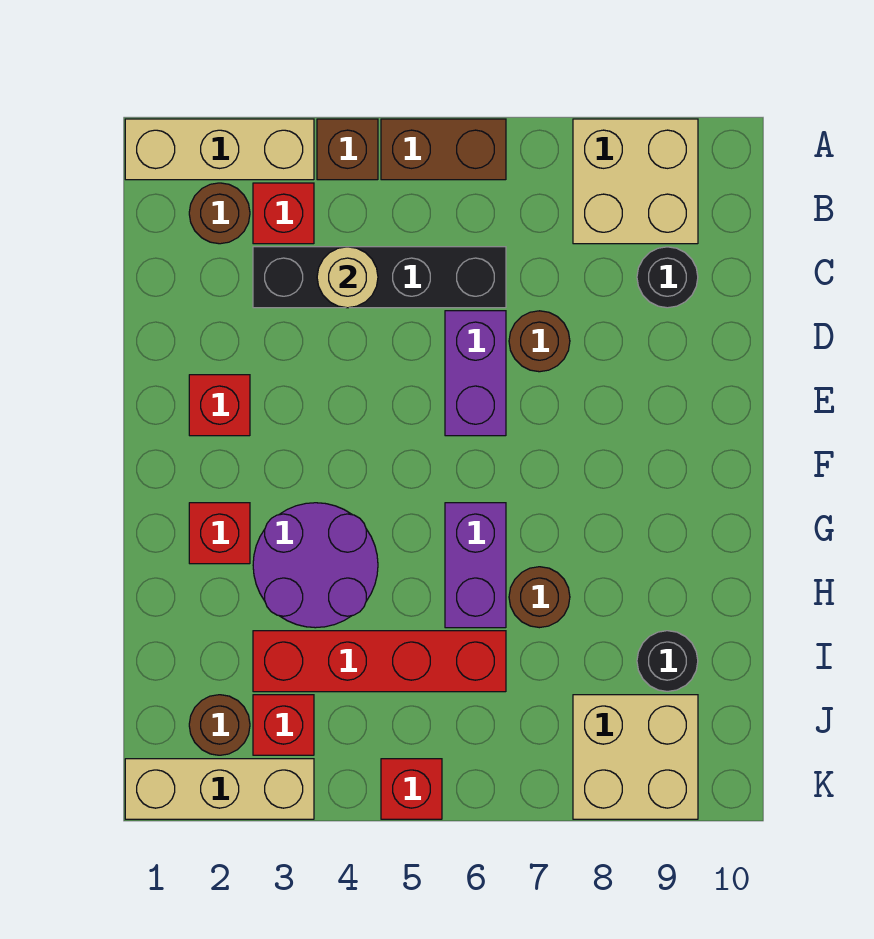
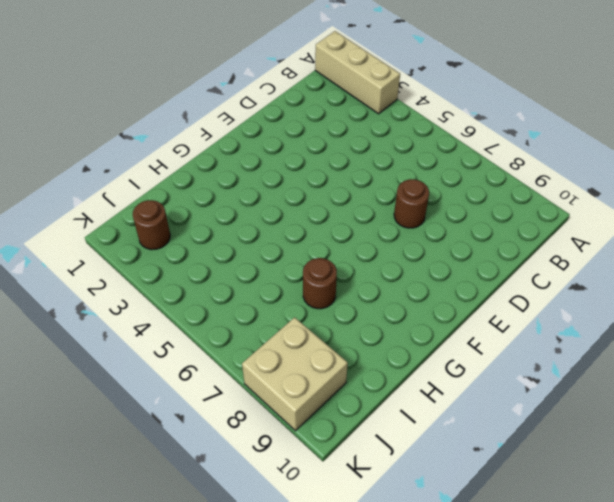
none -> brown 1x1 brick [317,119,378,180]
none -> brown 1x2 brick [381,119,506,180]
none -> tan 2x2 brick [573,119,698,244]

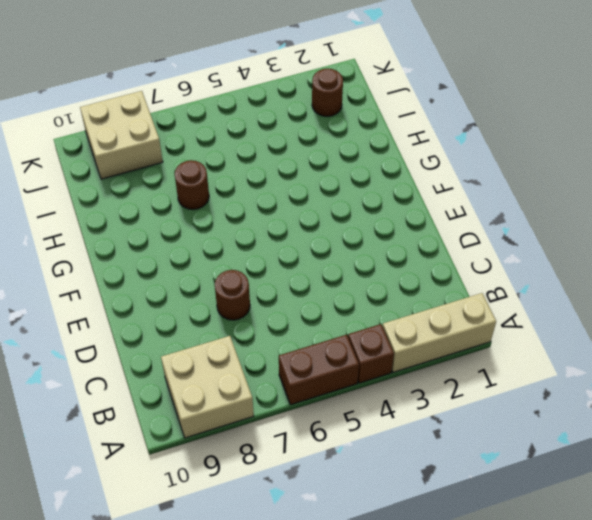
none -> brown 1x1 round brick [189,183,250,244]
none -> red 1x1 brick [253,183,314,244]
none -> black 1x4 brick [253,247,506,308]

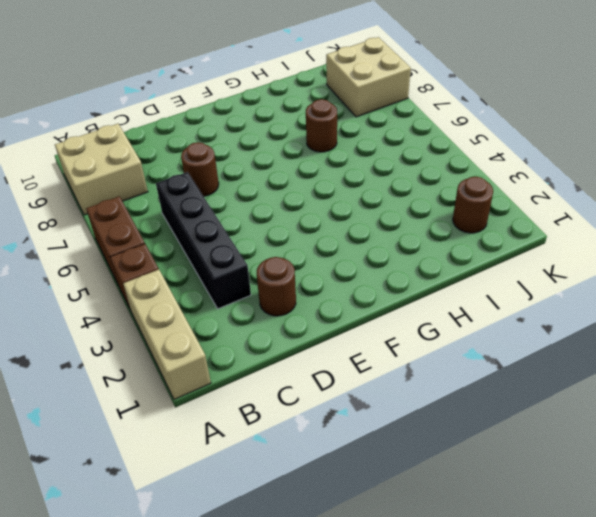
brown 1x1 round brick [257,257,296,316] -> brown 1x1 round brick moved to [189,183,250,244]
none -> red 1x1 brick [253,183,314,244]
none -> black 1x1 round brick [637,247,698,308]
none -> purple 1x2 brick [445,311,506,436]

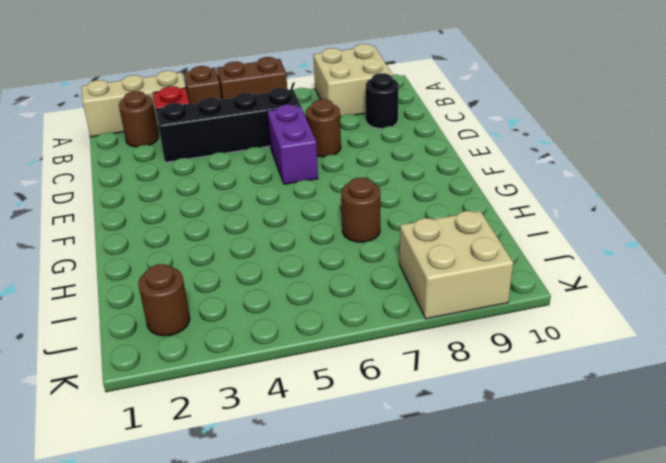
none -> red 1x1 brick [189,375,250,436]
none -> red 1x1 brick [189,503,250,564]
none -> purple 2x2 round brick [253,503,378,628]

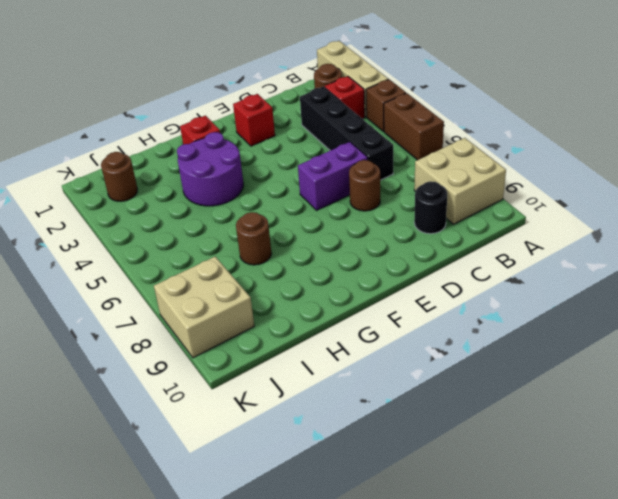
none -> purple 1x2 brick [445,503,506,628]
none -> red 1x4 brick [253,631,506,692]
none -> black 1x1 round brick [637,631,698,691]

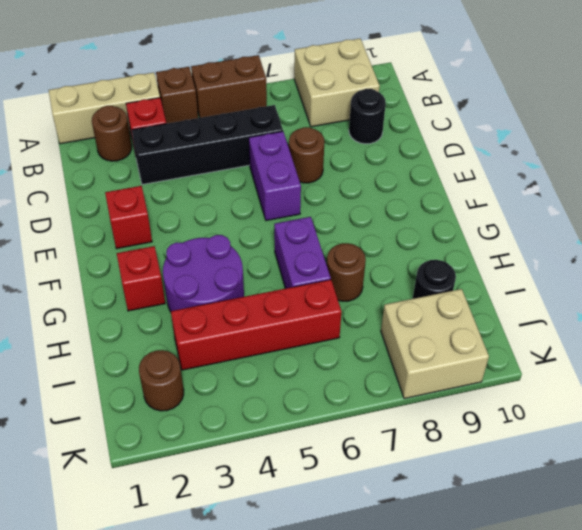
none -> red 1x1 brick [253,695,314,755]
none -> tan 1x3 brick [125,759,314,819]
none -> red 1x1 brick [381,759,442,819]

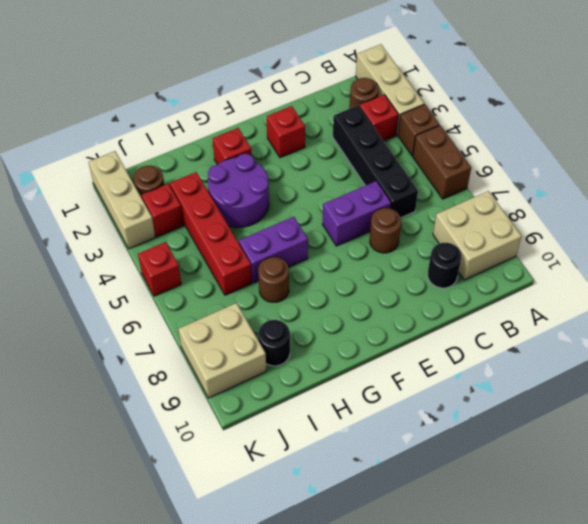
none -> tan 1x1 round brick [317,247,378,308]

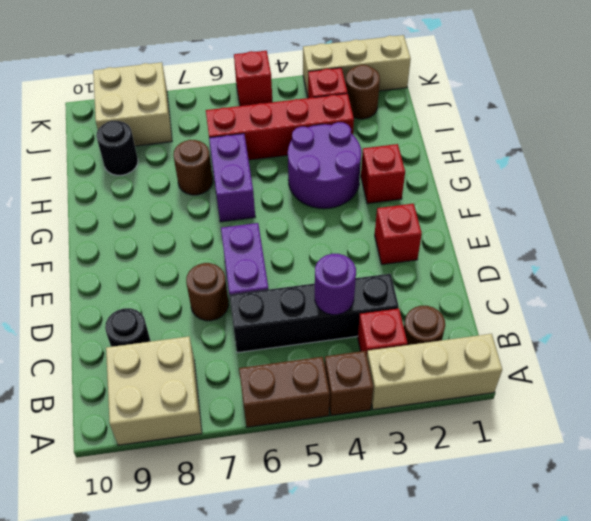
purple 1x1 round brick [315,254,356,315] -> tan 1x1 round brick [317,247,378,308]

